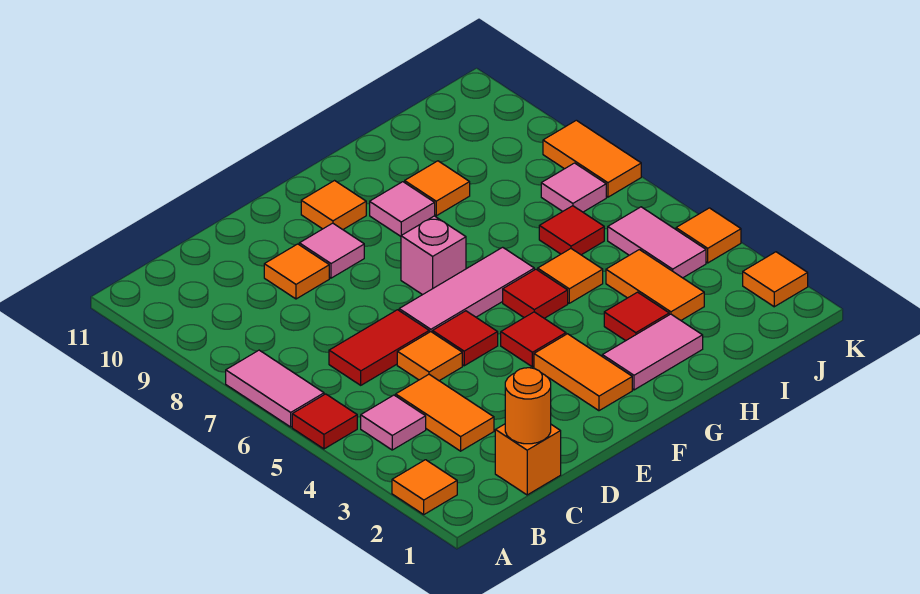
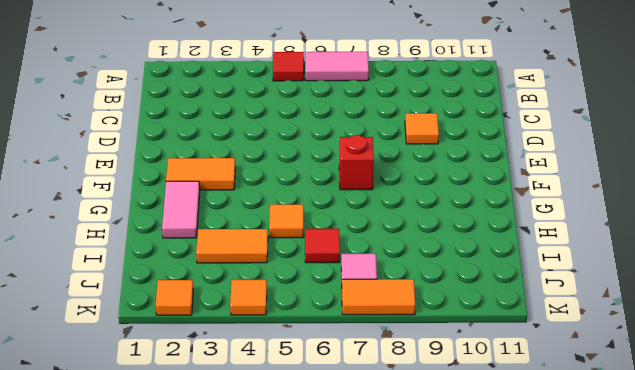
red 1x1 brick [339,135,374,190] -> pink 1x1 brick [401,216,466,295]
none -> orange 1x1 tile [392,460,457,514]
none -> pink 1x1 tile [361,395,426,450]
none -> orange 1x1 brick [495,424,561,495]
none -> orange 1x2 tile [396,374,494,451]

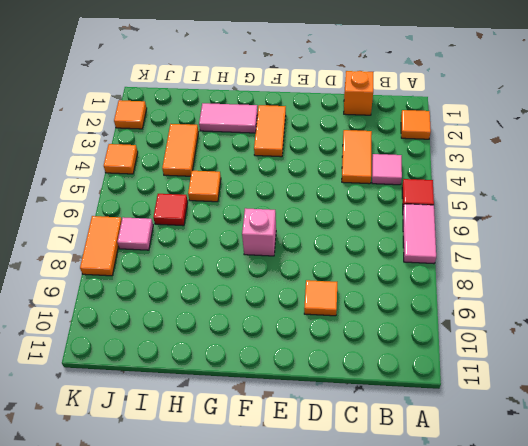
none -> red 1x2 tile [329,310,429,385]
none -> orange 1x1 tile [397,332,462,381]
none -> red 1x1 tile [433,311,498,366]
none -> pink 1x3 tile [399,247,534,332]

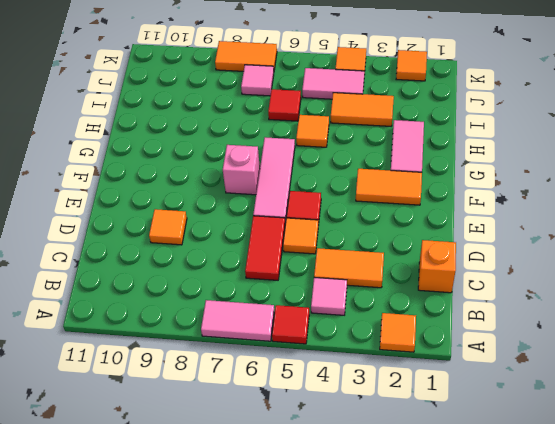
none -> pink 1x1 tile [299,223,364,278]
none -> red 1x1 tile [501,312,566,367]
none -> orange 1x1 tile [301,181,366,229]
none -> red 1x1 tile [503,269,568,318]

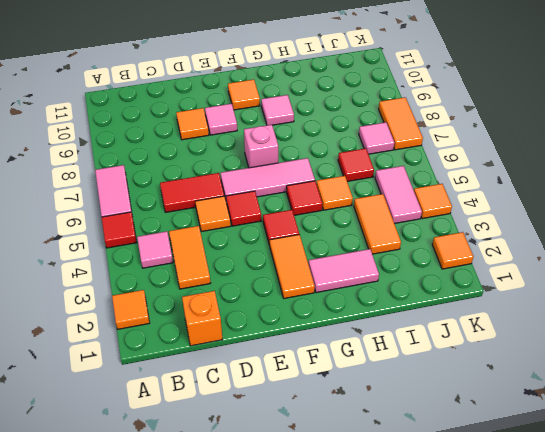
none -> red 1x1 tile [604,292,669,341]
none -> orange 1x1 tile [405,161,470,216]
none -> orange 1x1 round brick [505,368,551,444]

